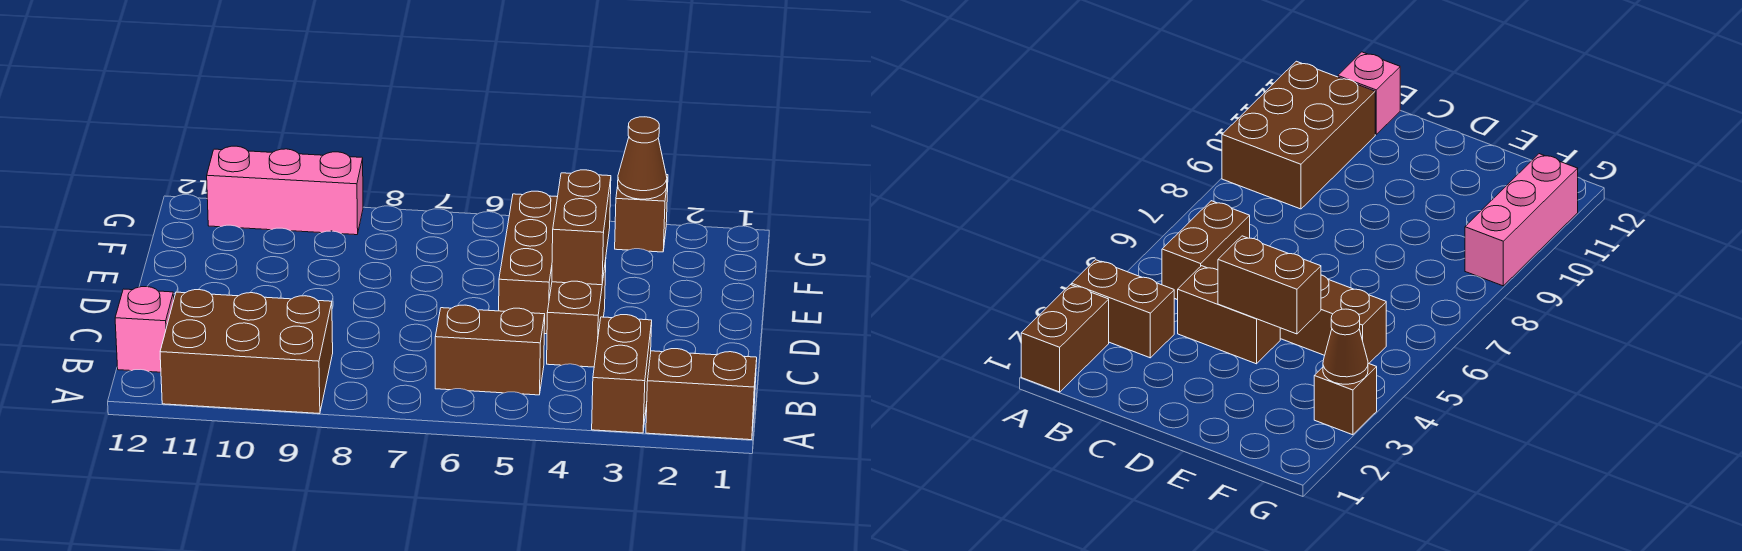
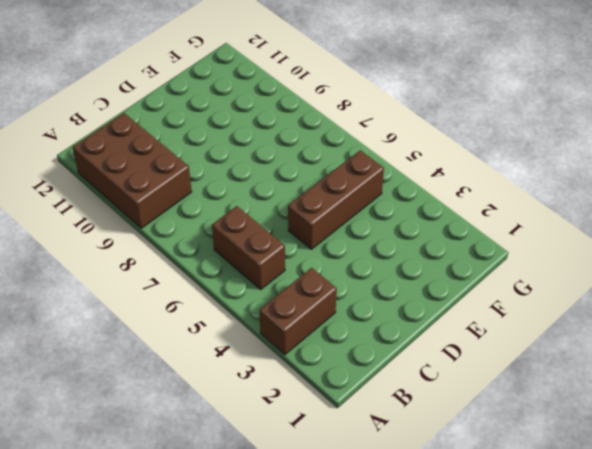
none -> brown 1x2 brick [646,349,757,440]
none -> pink 1x1 brick [115,287,174,372]

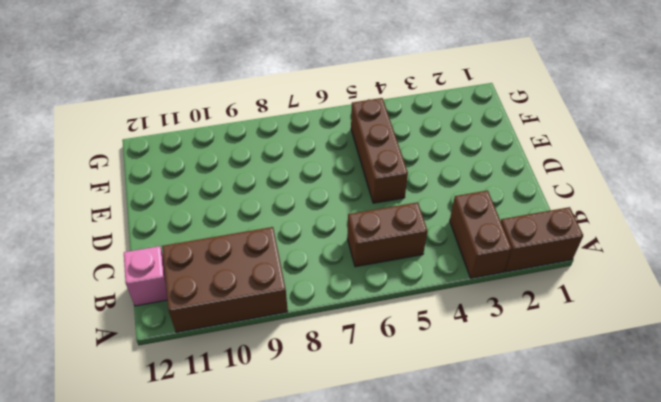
none -> brown 1x2 brick [547,260,606,367]
none -> brown 1x1 brick [615,175,668,252]

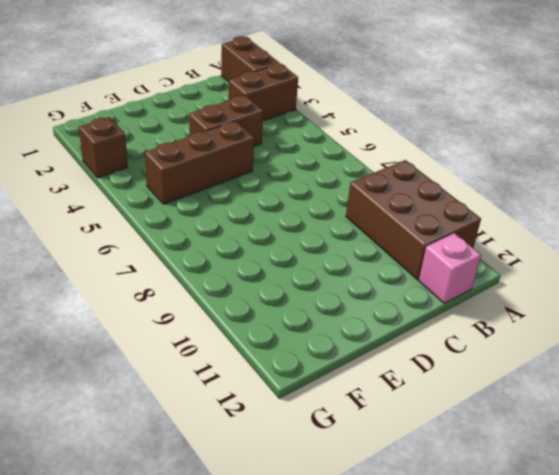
none -> brown 1x2 brick [435,305,545,395]
none -> pink 1x3 brick [207,146,363,235]

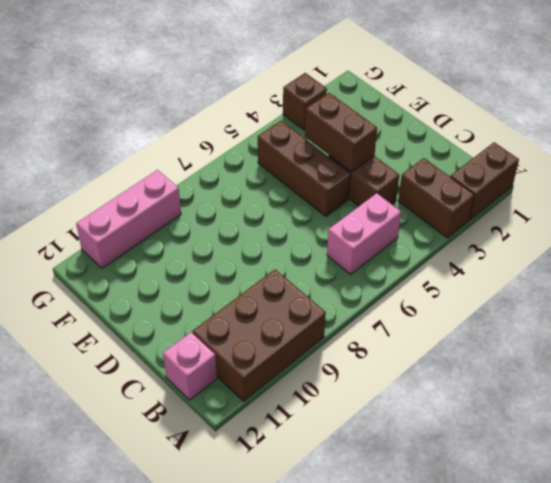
pink 1x2 brick [327,193,401,274] -> brown 1x2 brick [435,305,545,395]
none -> brown 1x1 cone [618,117,667,199]

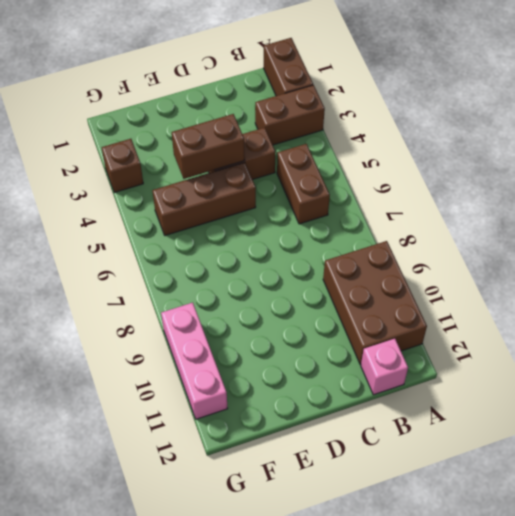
none -> brown 1x1 cone [618,117,667,199]

